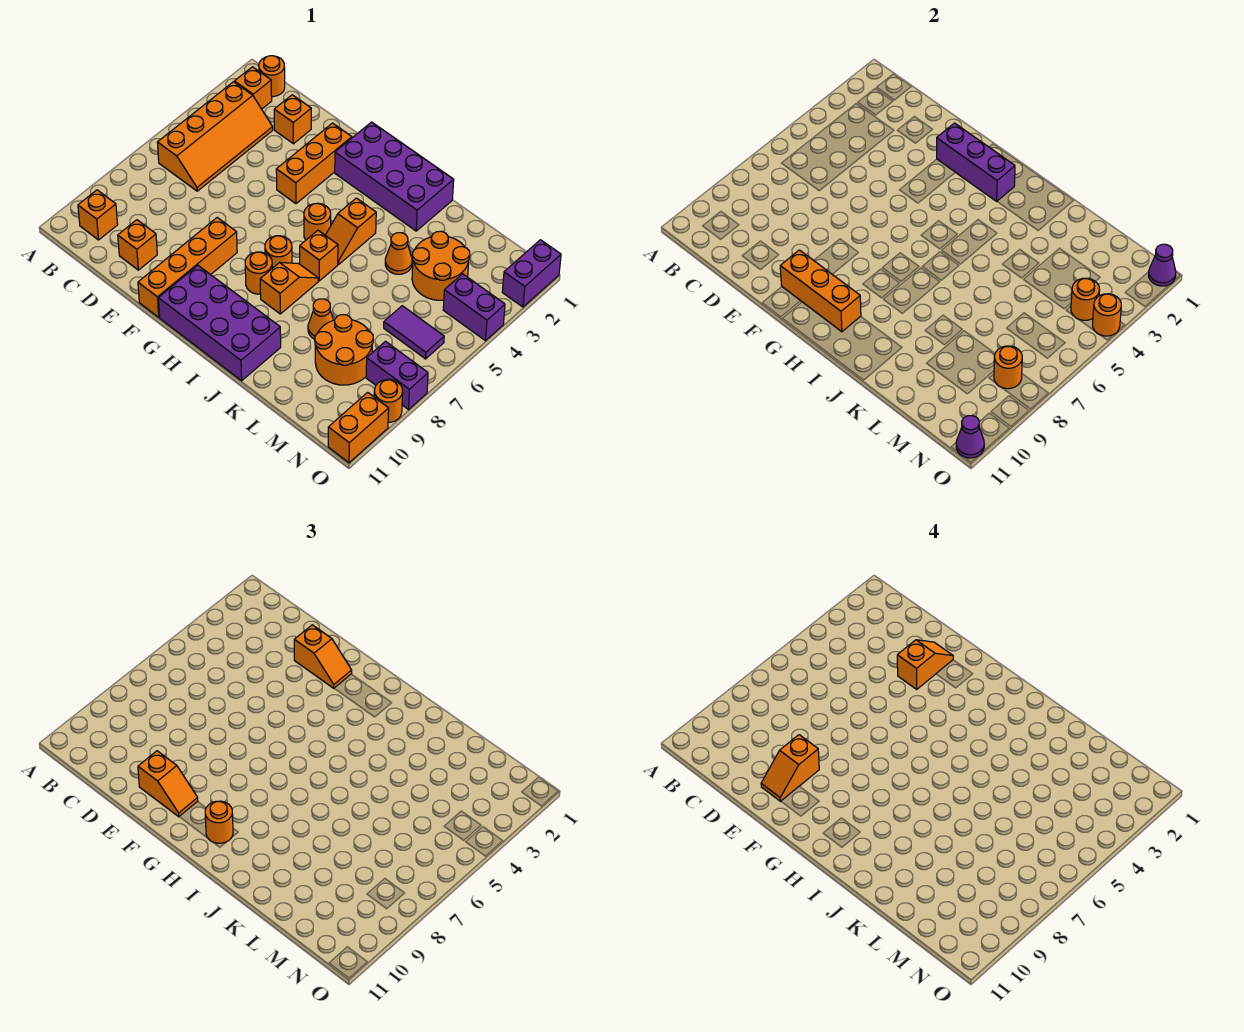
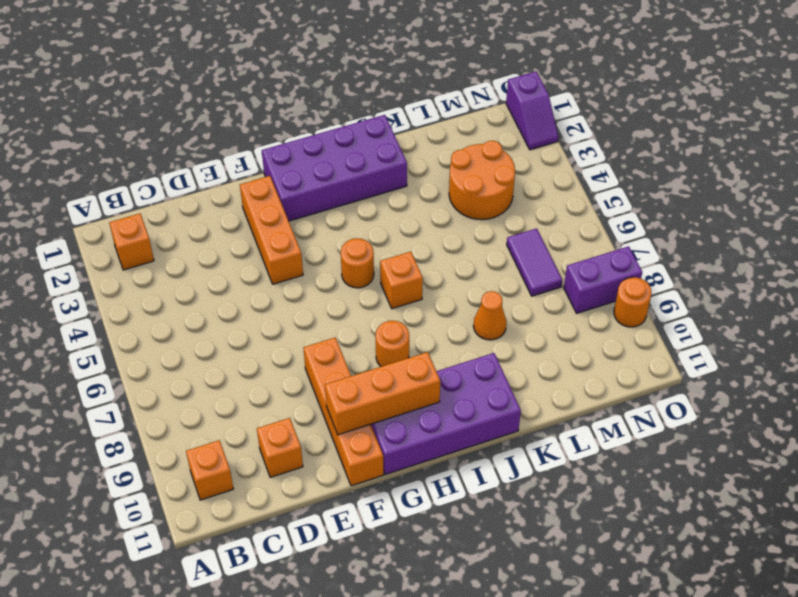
purple 1x2 tile [507,228,562,296] -> purple 1x2 tile turned to [384,306,444,359]
purple 1x2 slope [506,72,558,150] -> purple 1x2 brick [502,240,561,307]
none -> orange 1x1 round brick [259,56,285,97]
none -> orange 2x4 slope [157,82,273,191]
none -> orange 1x1 brick [274,95,311,144]
none -> orange 1x1 round brick [265,236,292,268]

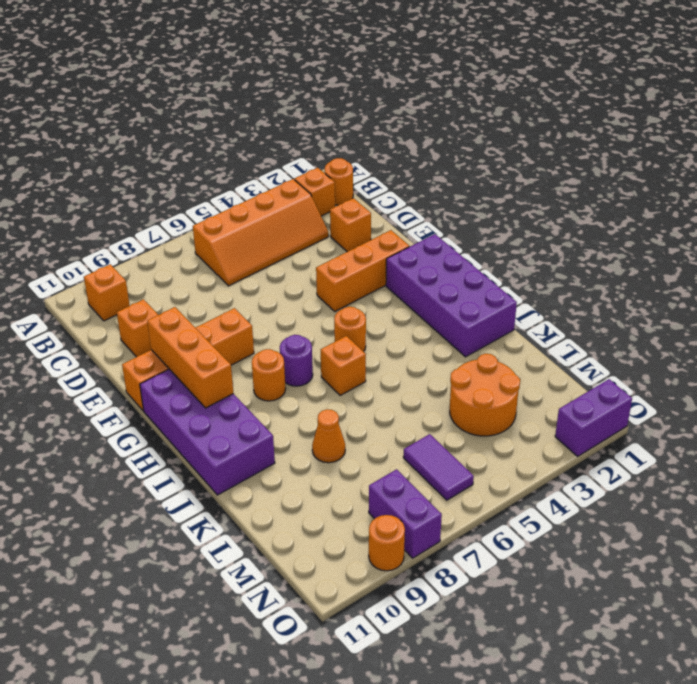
purple 1x1 round brick [280,335,313,386] -> orange 1x1 round brick [265,236,292,268]
none -> orange 1x2 slope [325,198,376,264]
none -> orange 1x2 slope [260,263,318,314]
none -> orange 1x1 cone [385,233,412,274]
none -> orange 2x2 round brick [315,315,373,385]

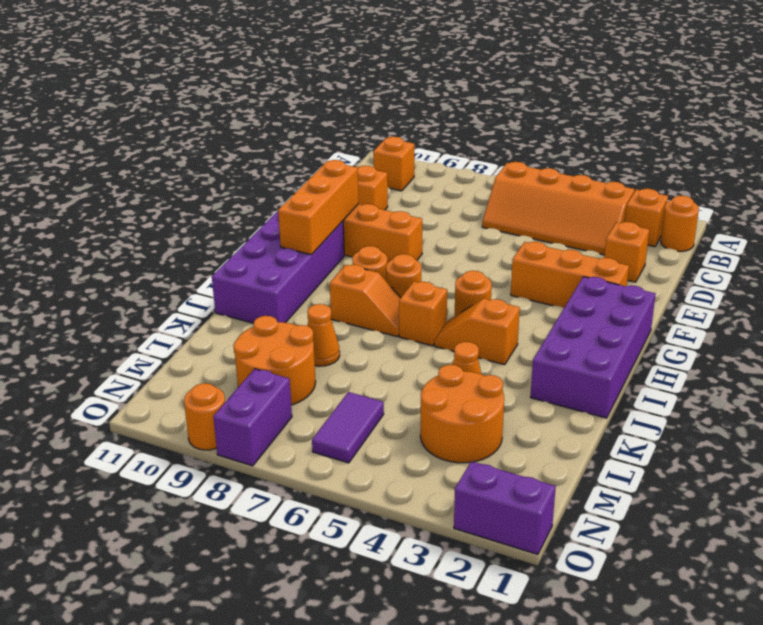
none -> purple 1x2 brick [443,274,505,341]
none -> orange 1x2 brick [328,392,389,463]
none -> purple 1x3 brick [937,123,1015,201]
none -> orange 1x1 round brick [1071,278,1100,320]

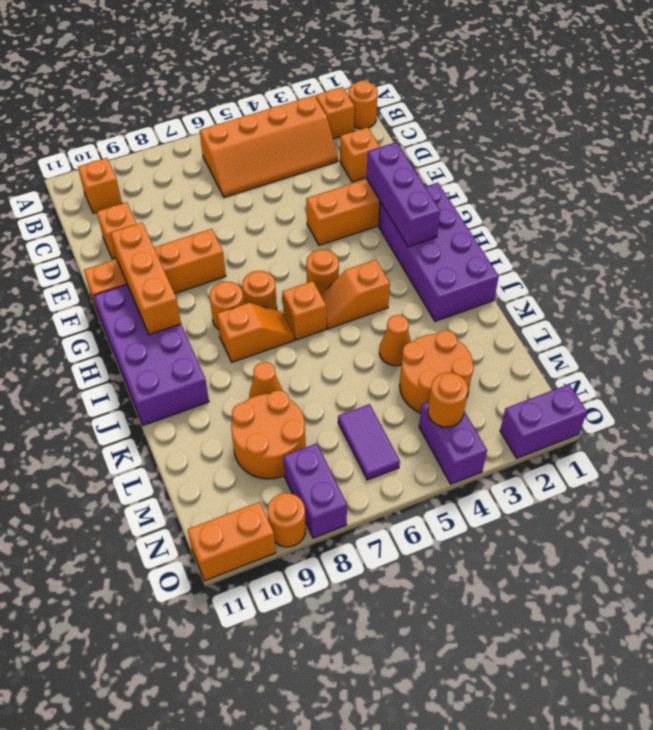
none -> orange 1x1 round brick [994,346,1022,389]
none -> purple 1x1 cone [1149,244,1176,286]
none -> orange 1x1 round brick [1093,294,1121,336]
none -> purple 1x1 cone [956,415,984,458]

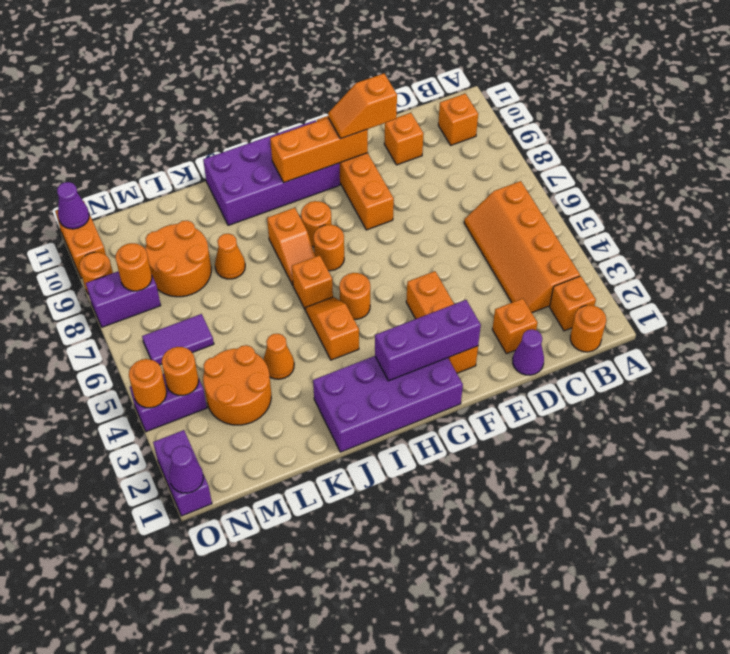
purple 1x1 cone [513,329,544,375] -> none
none -> orange 1x2 slope [294,625,352,688]
none -> orange 1x1 round brick [205,801,233,843]
none -> orange 1x2 slope [897,640,953,689]
none -> orange 1x2 slope [761,735,819,801]

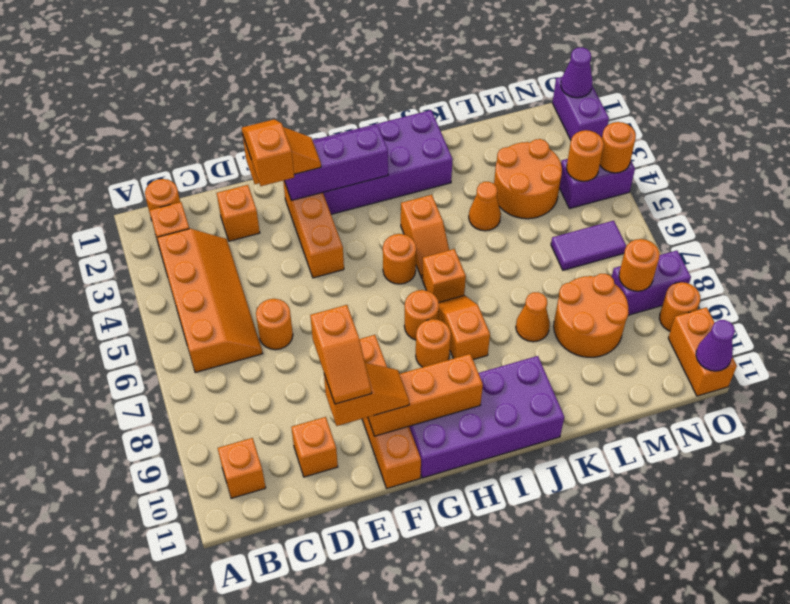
orange 1x1 round brick [256,299,293,350] -> orange 1x1 round brick moved to [205,801,233,843]

